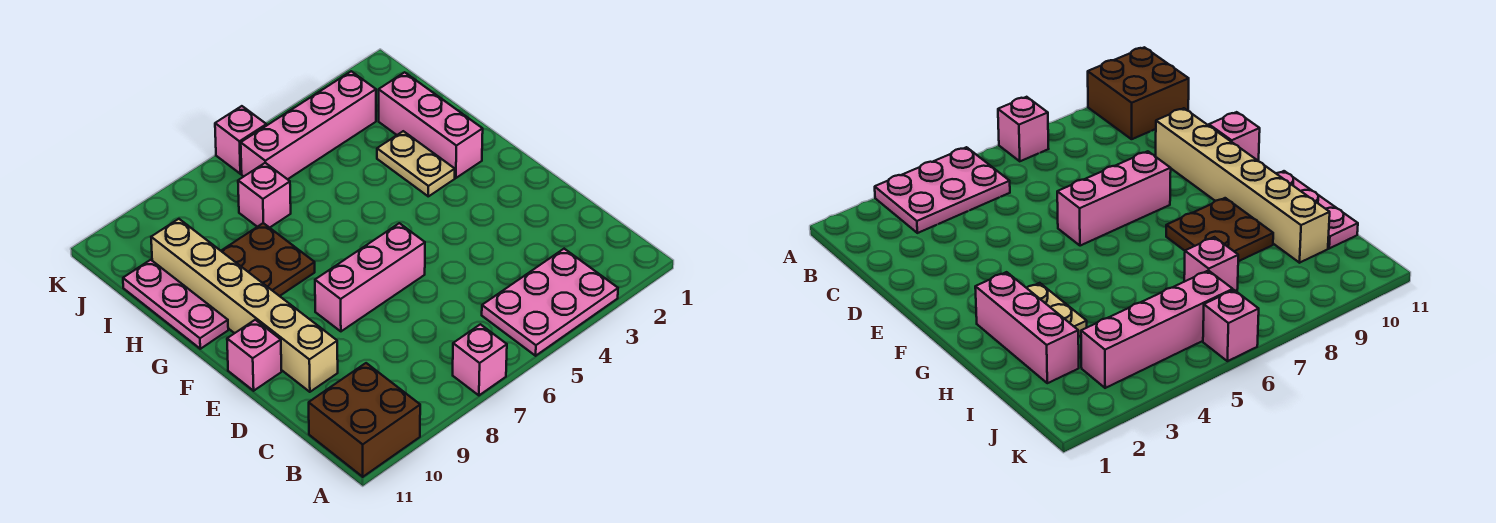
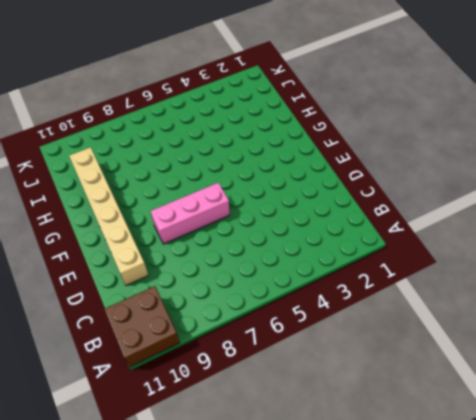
none -> pink 2x3 plate [482,249,618,356]
none -> pink 1x1 brick [453,324,507,395]
none -> pink 1x1 brick [227,320,282,391]

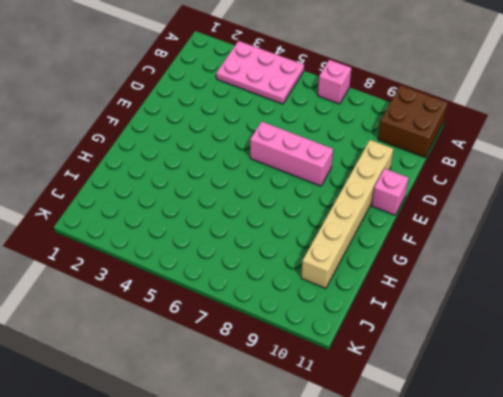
none -> pink 1x3 brick [379,72,483,178]
none -> tan 1x2 plate [377,131,455,196]
none -> brown 2x2 plate [221,223,315,296]

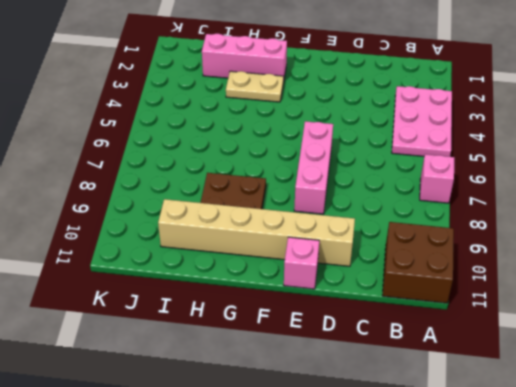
none -> pink 1x3 plate [123,260,228,349]
none -> pink 1x1 brick [238,163,291,228]
none -> pink 1x4 brick [241,71,376,179]

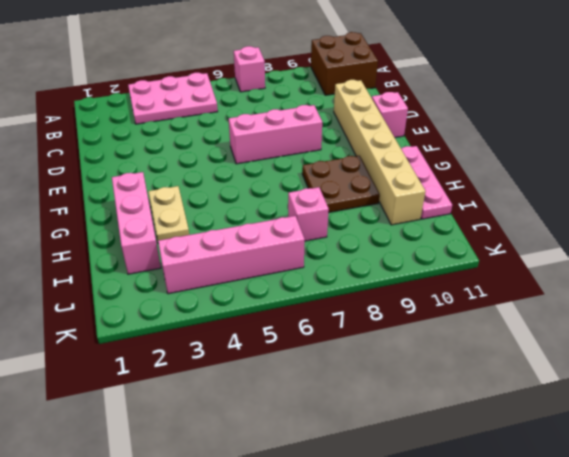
none -> pink 1x1 brick [215,106,266,174]

